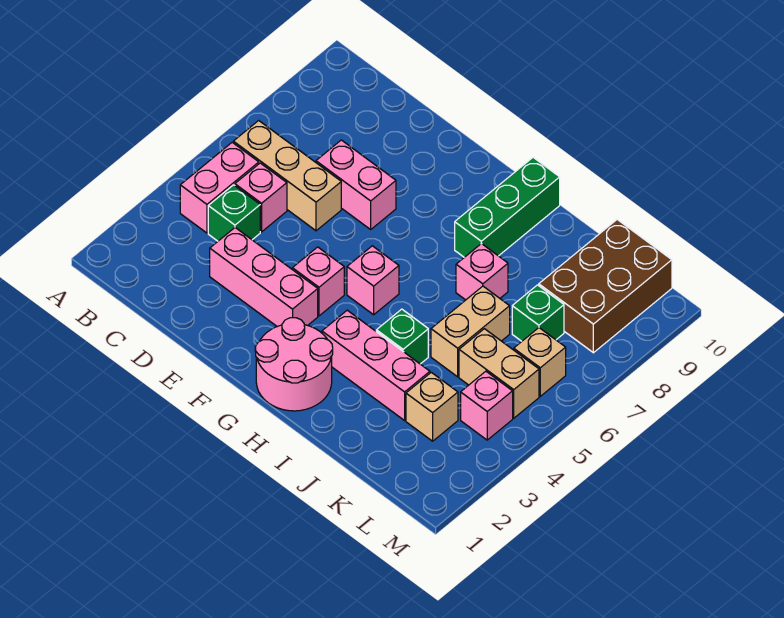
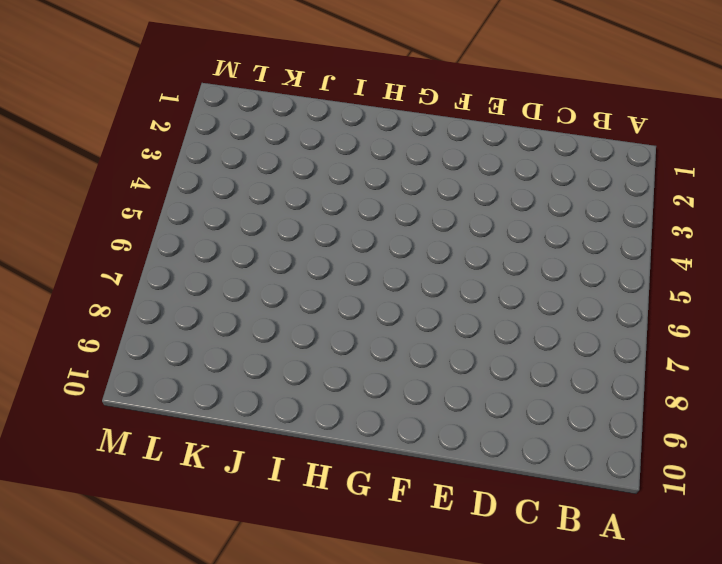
none -> pink 1x2 brick [180,142,259,233]
none -> tan 1x3 brick [233,121,341,231]
none -> green 1x1 brick [208,185,260,241]

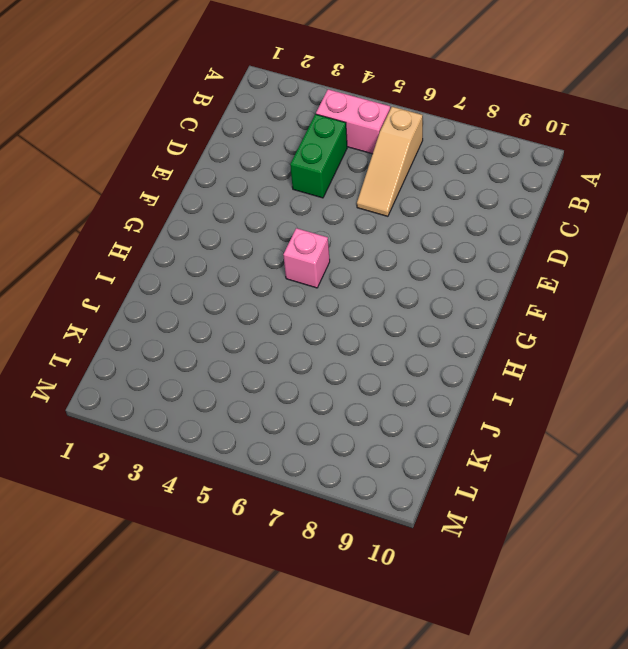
tan 1x3 slope [357,107,423,216] -> tan 1x3 brick [233,121,341,231]
green 1x2 brick [290,114,347,198] -> green 1x1 brick [208,185,260,241]
none -> pink 1x1 brick [235,163,287,232]
none -> pink 1x3 brick [210,228,318,327]
none -> pink 1x2 brick [316,140,396,229]

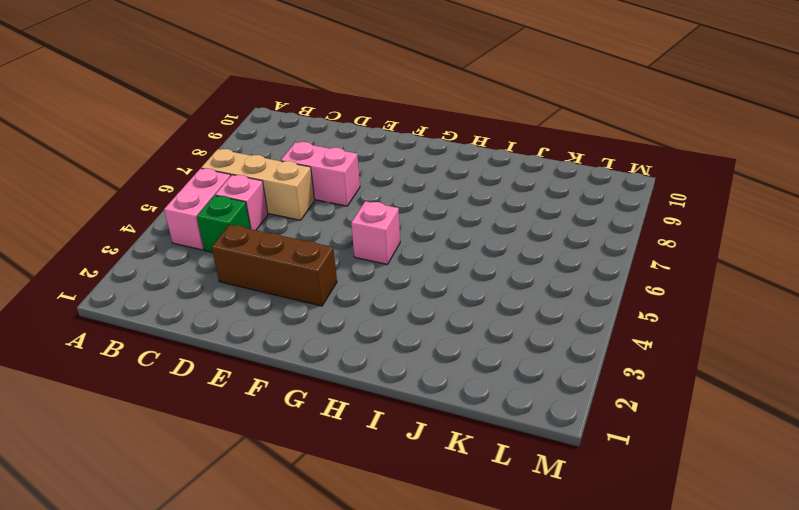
brown 1x3 brick [212,225,337,306] -> pink 1x3 brick [210,228,318,327]
none -> pink 1x1 brick [292,247,344,316]
none -> pink 2x2 round brick [255,318,333,411]
none -> pink 1x3 brick [322,310,430,420]

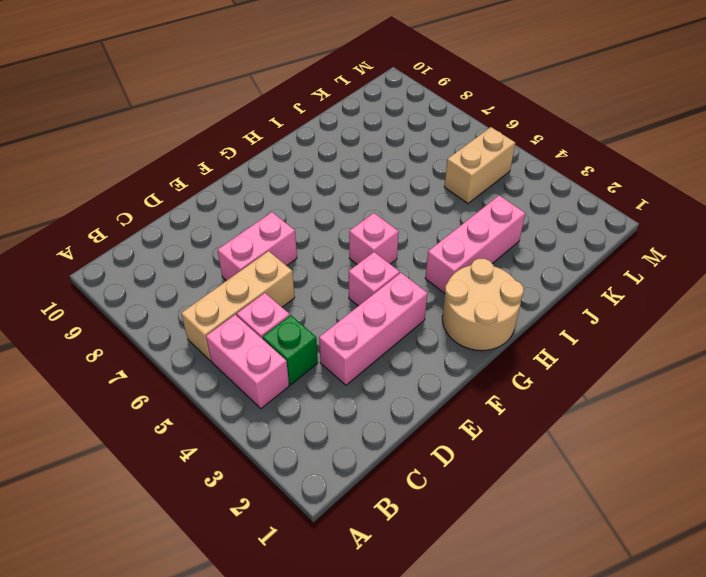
tan 2x2 round brick [442,259,524,351] -> pink 2x2 round brick [255,318,333,411]
none -> green 1x3 brick [455,157,560,257]
none -> green 1x1 brick [376,309,428,364]
none -> pink 1x1 brick [456,243,508,300]

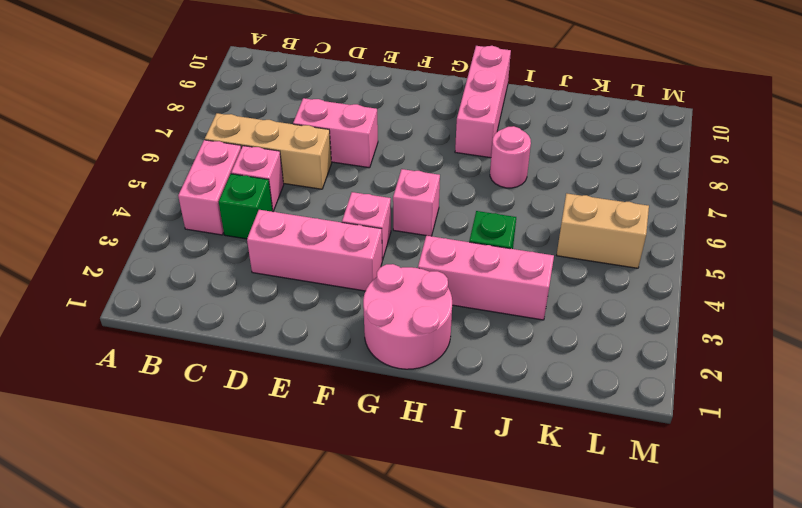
pink 1x3 brick [455,46,511,158] -> green 1x3 brick [455,157,560,257]
pink 1x1 round brick [490,126,531,188] -> pink 1x1 brick [456,243,508,300]
none -> tan 1x2 brick [431,286,510,377]
none -> tan 1x1 brick [406,372,458,441]
none -> green 1x1 brick [512,285,564,341]

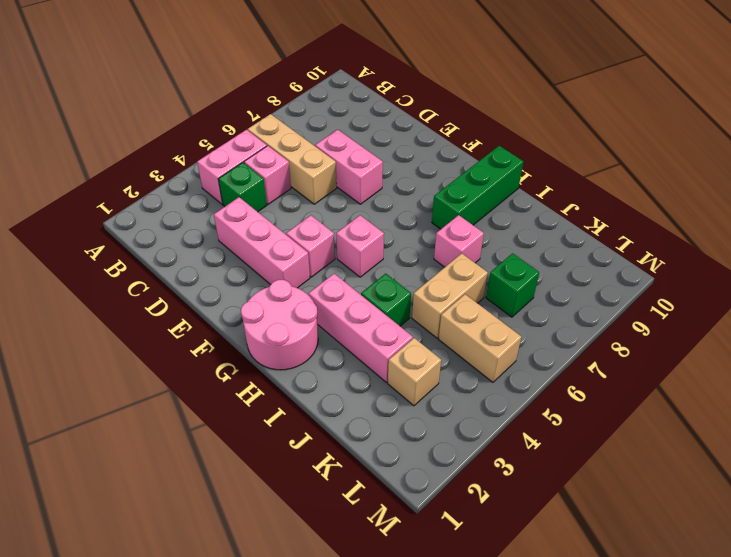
none -> brown 2x3 brick [539,220,672,353]
none -> pink 1x1 brick [461,371,513,440]
none -> tan 1x1 brick [514,328,566,396]

